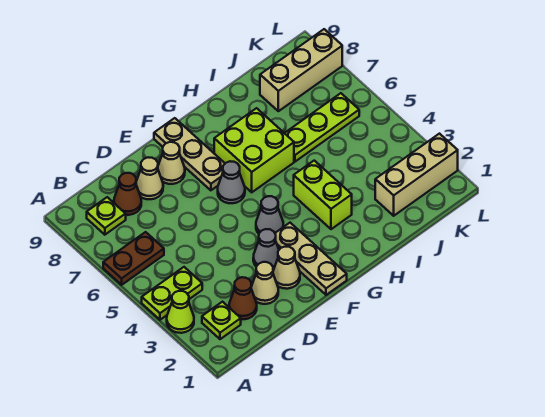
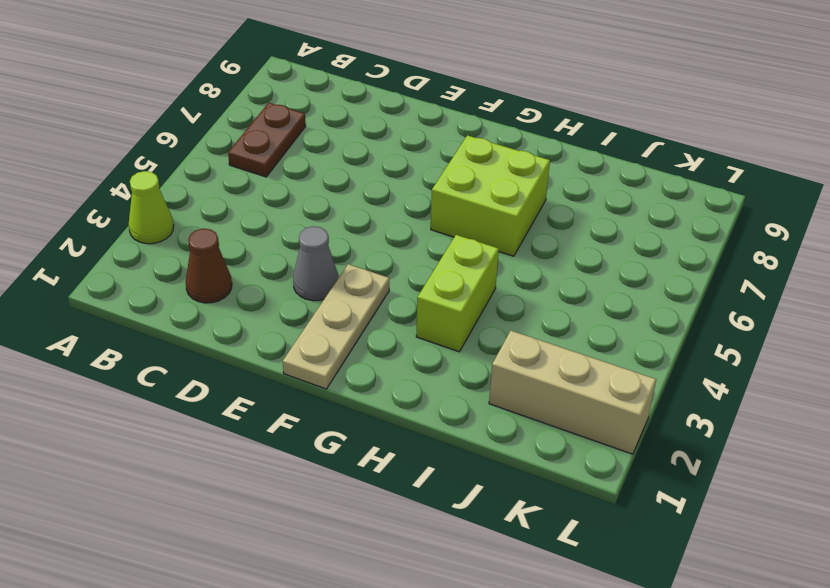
brown 1x2 plate [228,103,306,177] -> brown 1x2 plate turned to [103,232,164,285]
none -> lime 1x2 plate [142,267,202,320]
none -> lime 1x1 plate [202,302,241,339]
none -> lime 1x1 plate [87,197,126,235]

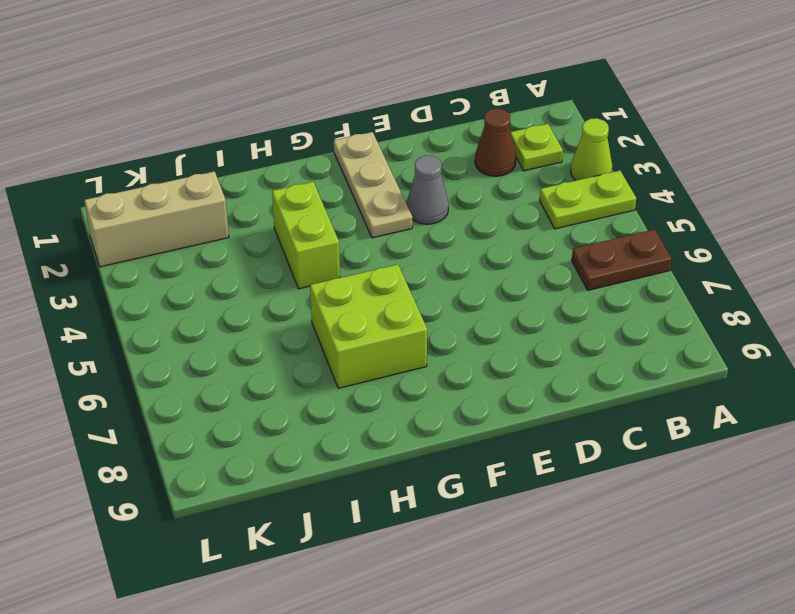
none -> lime 1x1 plate [87,197,126,235]
none -> brown 1x1 cone [114,173,141,215]
none -> tan 1x1 cone [251,262,278,304]

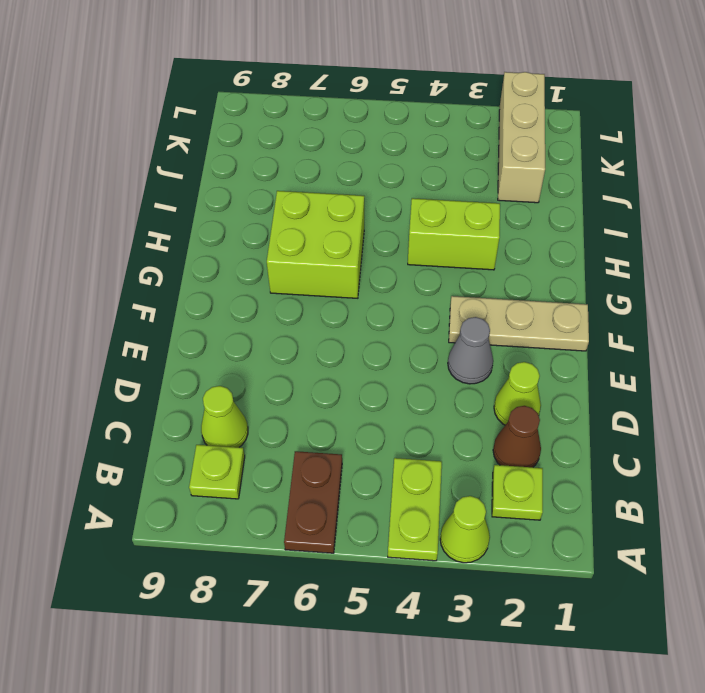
lime 1x1 cone [201,386,248,447] -> brown 1x1 cone [114,173,141,215]
lime 1x1 cone [494,362,541,425] -> tan 1x1 cone [251,262,278,304]
none -> tan 1x1 cone [136,157,163,199]
none -> tan 1x1 cone [273,247,300,289]
none -> tan 1x1 cone [158,142,185,184]

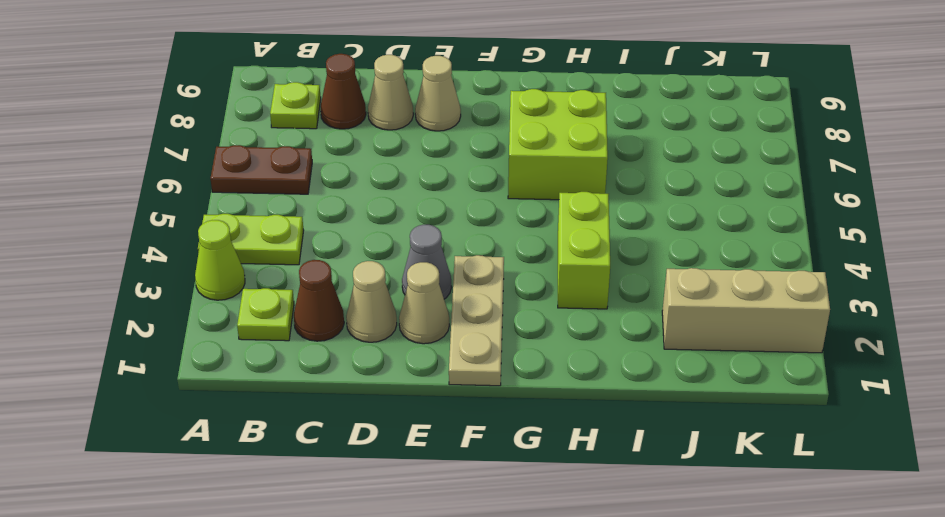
none -> grey 1x1 cone [256,196,283,234]
none -> grey 1x1 cone [218,161,245,203]
none -> tan 1x3 plate [154,118,225,190]

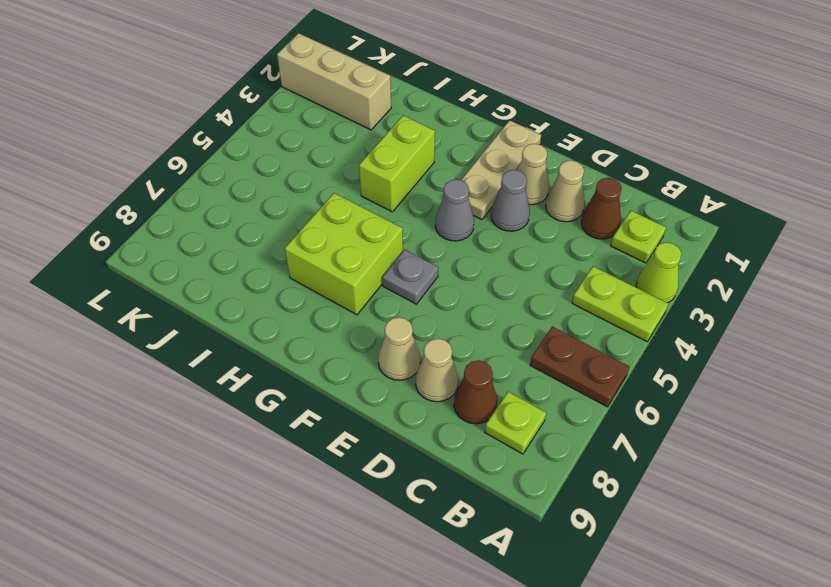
grey 1x1 plate [382,250,438,304] -> grey 1x1 cone [218,161,245,203]
none -> tan 1x3 plate [154,118,225,190]
none -> lime 1x3 plate [285,93,359,162]
none -> tan 1x3 brick [260,29,342,111]

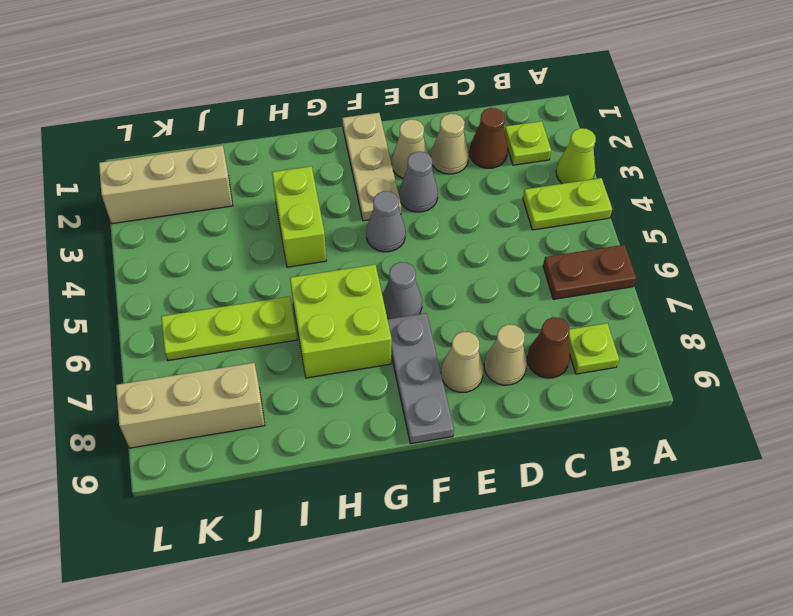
grey 1x3 plate [388,313,454,444] -> tan 1x3 plate [154,118,225,190]

